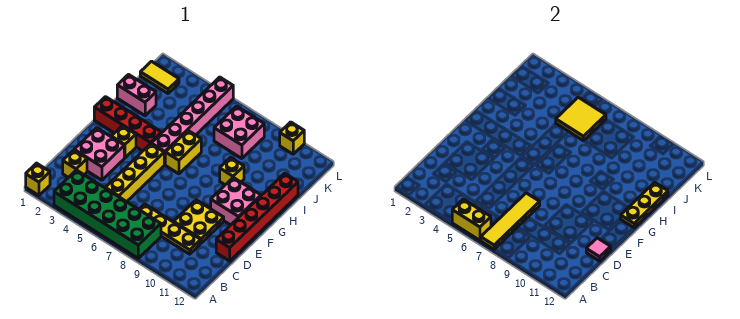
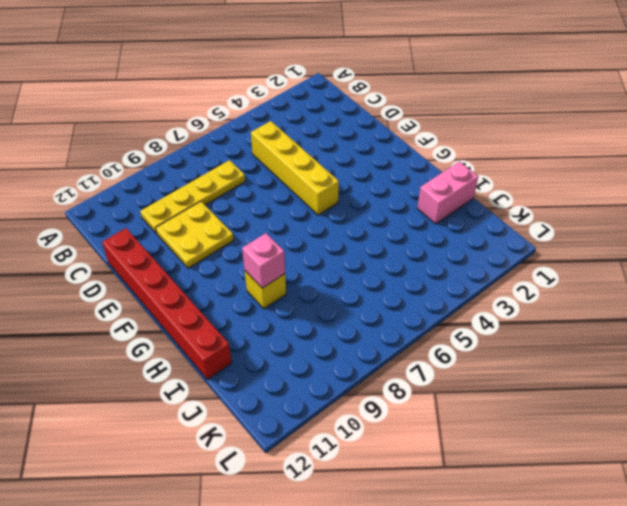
pink 1x1 brick [242,233,285,288] -> none
none -> yellow 1x1 brick [26,163,50,195]
none -> green 2x6 brick [54,170,161,258]
none -> yellow 1x1 brick [63,150,87,178]

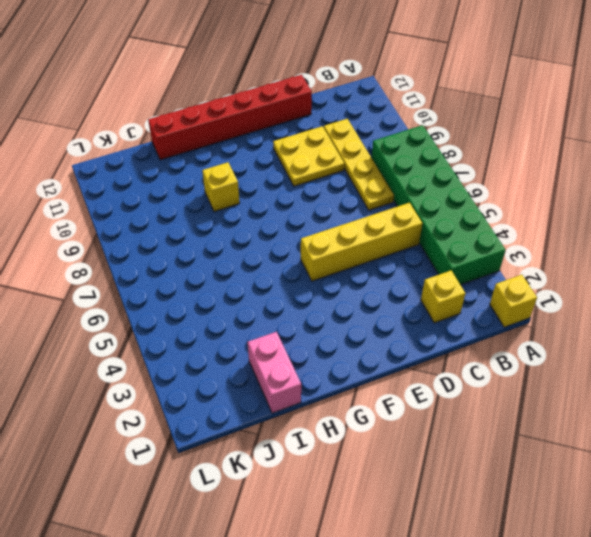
none -> pink 2x2 brick [74,128,124,180]
none -> yellow 1x1 brick [111,126,136,158]
none -> pink 2x2 brick [211,178,261,225]

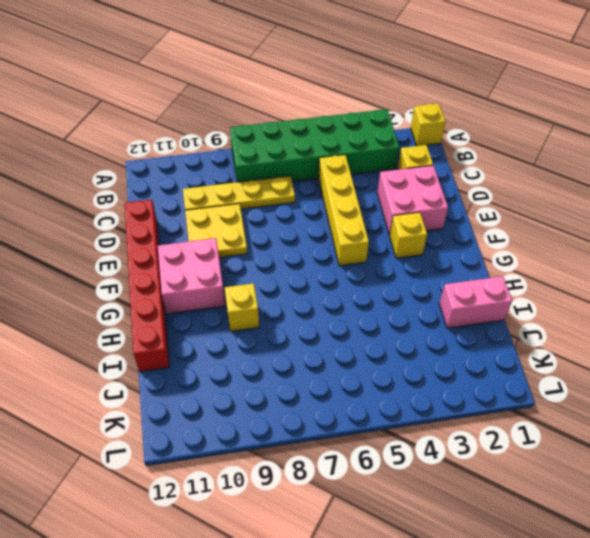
none -> red 1x4 brick [94,97,162,151]
none -> pink 1x6 brick [151,77,233,165]
none -> yellow 1x2 brick [165,131,201,174]

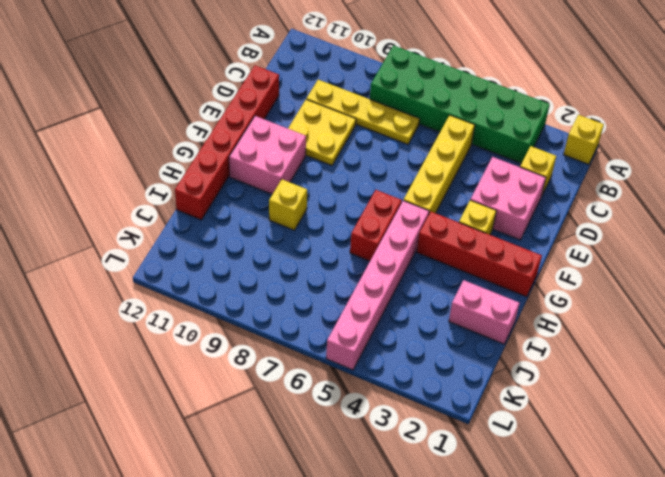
red 1x2 brick [350,190,402,261] -> yellow 1x2 brick [165,131,201,174]
none -> pink 2x2 brick [214,106,264,159]
none -> yellow 1x2 tile [140,61,179,93]
none -> yellow 1x1 brick [280,122,304,154]

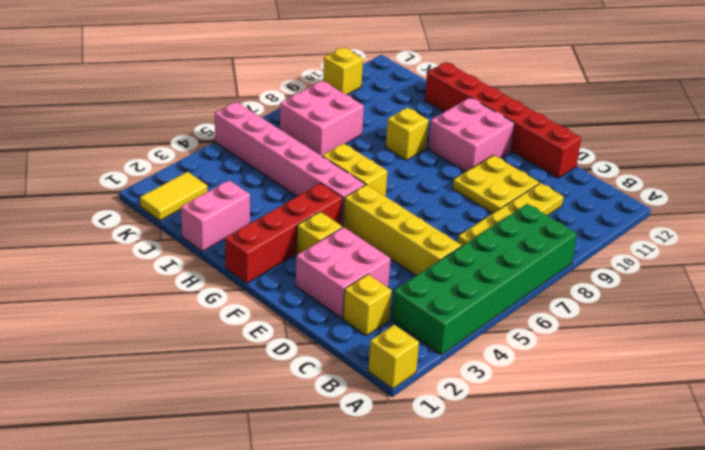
none -> yellow 1x2 brick [452,199,491,240]
none -> yellow 1x4 tile [480,193,540,249]
none -> pink 1x1 tile [586,238,611,261]

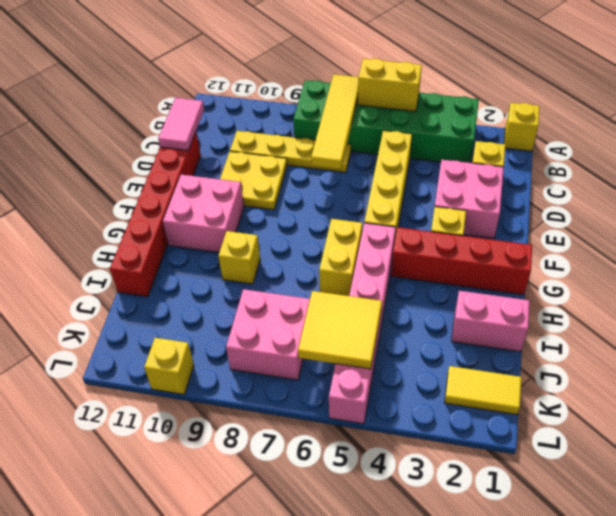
pink 1x2 tile [158,98,204,150] -> pink 1x1 tile [586,238,611,261]
none -> yellow 1x3 plate [621,182,668,228]

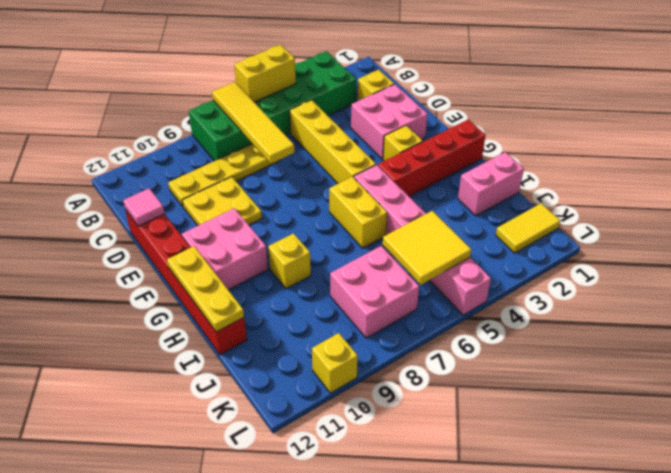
none -> yellow 1x1 brick [26,163,50,195]

